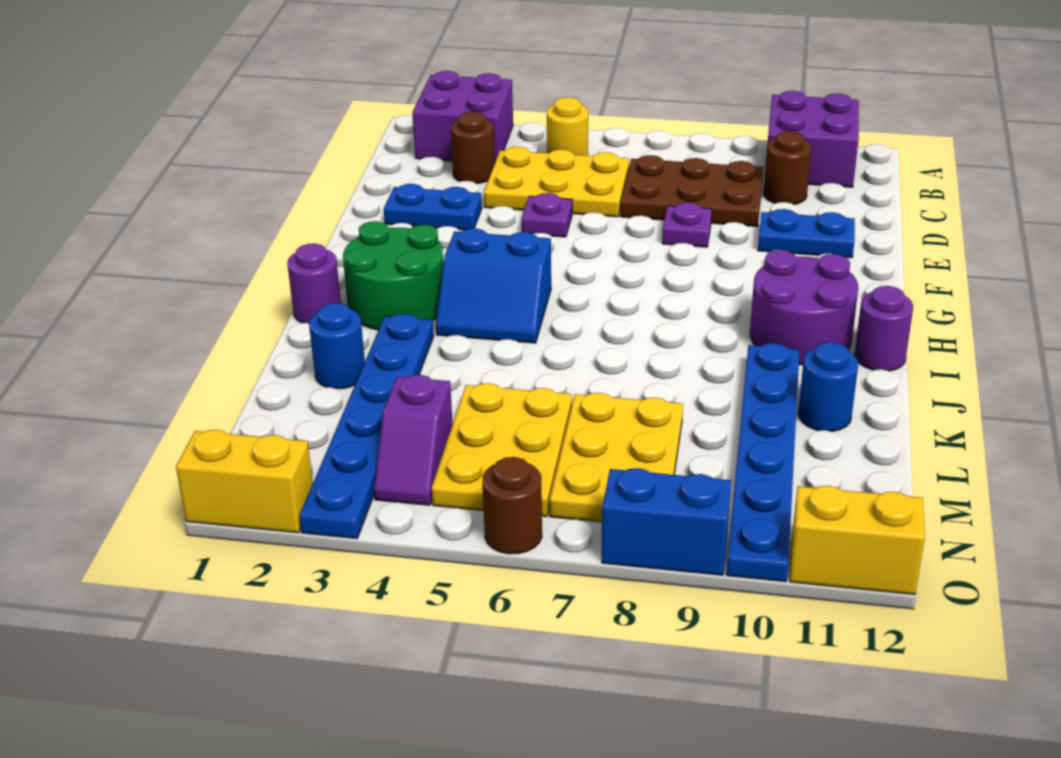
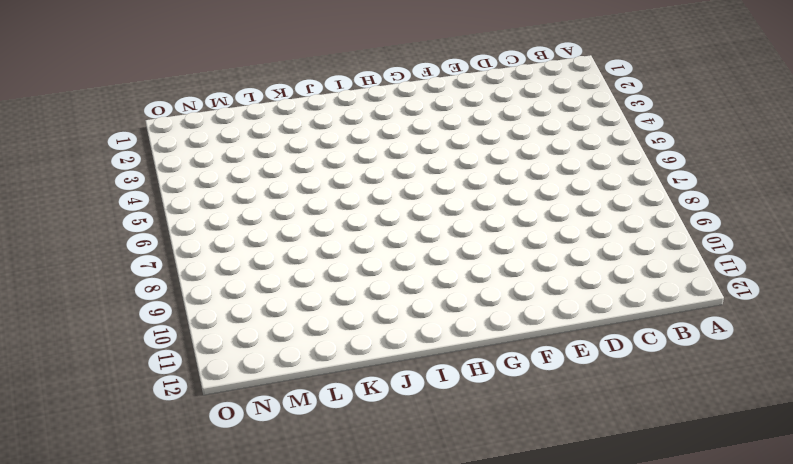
none -> purple 2x2 brick [412,71,513,164]
none -> purple 2x2 brick [768,91,859,187]
none -> yellow 1x1 round brick [547,97,588,156]

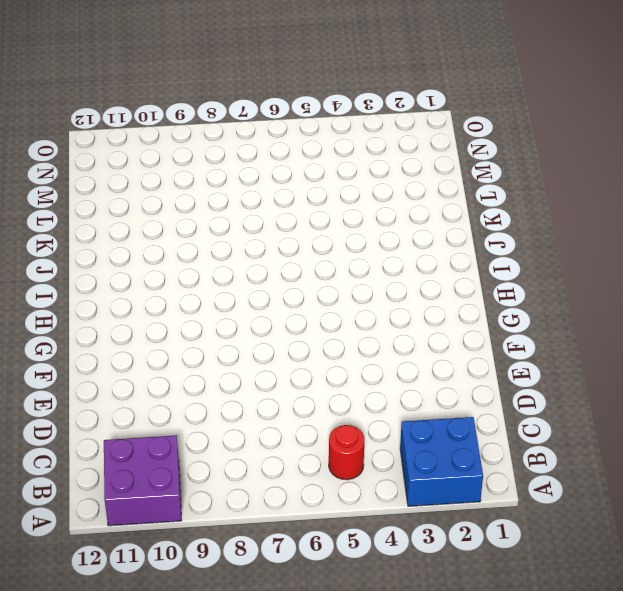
blue 2x2 brick [400,417,483,506] -> purple 2x2 brick [412,71,513,164]
red 1x1 round brick [329,425,364,480] -> yellow 1x1 round brick [547,97,588,156]
none -> brown 1x1 round brick [451,112,494,184]
none -> yellow 2x3 plate [484,147,629,217]
none -> brown 2x3 plate [621,155,763,227]

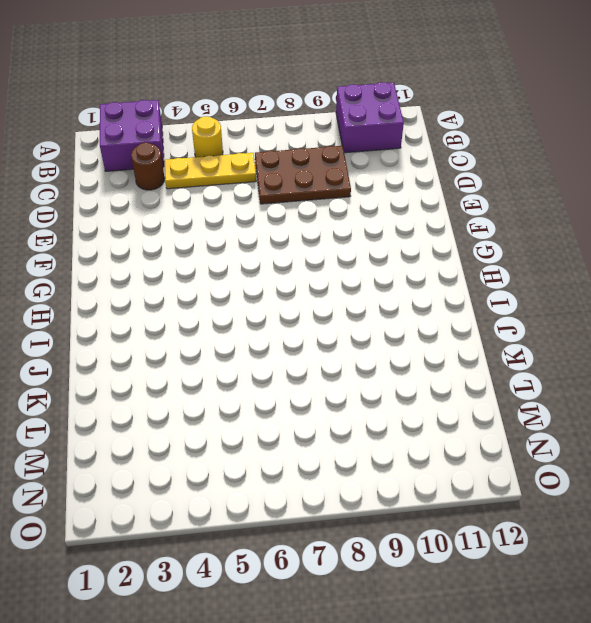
yellow 1x3 plate [164,153,256,189] -> yellow 2x3 plate [484,147,629,217]
none -> brown 1x1 round brick [763,131,812,205]
none -> blue 1x2 plate [384,184,482,230]
none -> purple 1x1 plate [522,193,572,237]

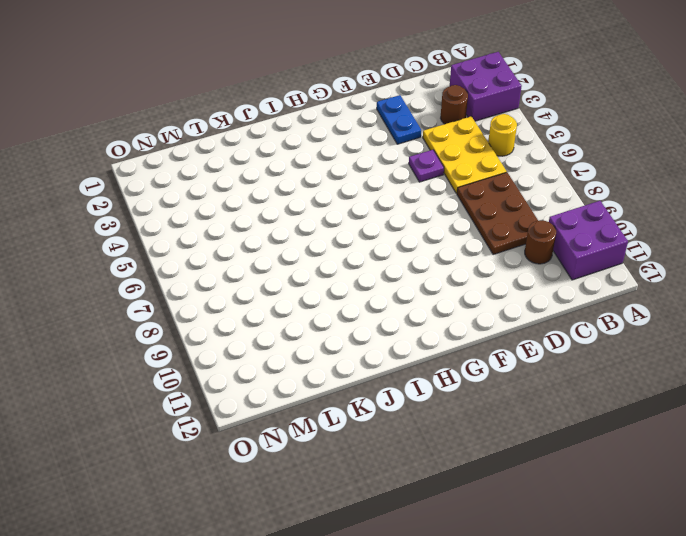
none -> purple 1x1 plate [662,203,712,247]
none -> blue 1x2 plate [758,209,855,258]
none -> green 2x2 round brick [343,221,443,330]

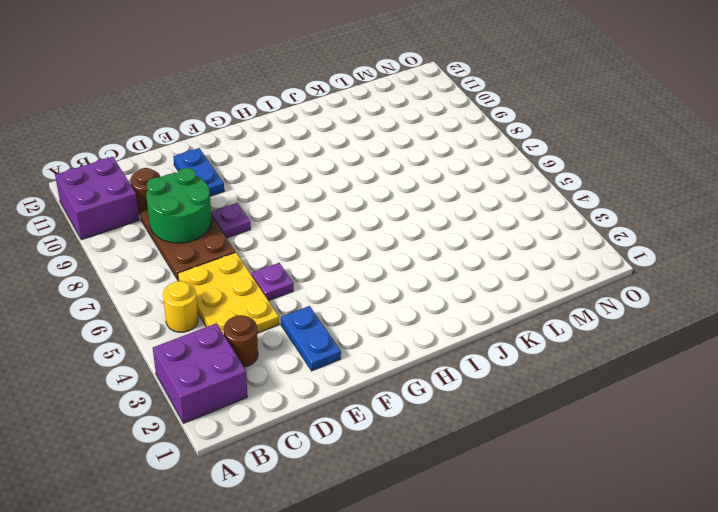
green 2x2 round brick [147,168,212,243] -> green 2x2 round brick moved to [343,221,443,330]
none -> blue 2x2 slope [436,228,551,343]
none -> purple 2x2 round brick [750,250,858,365]
none -> purple 1x1 round brick [287,243,341,323]

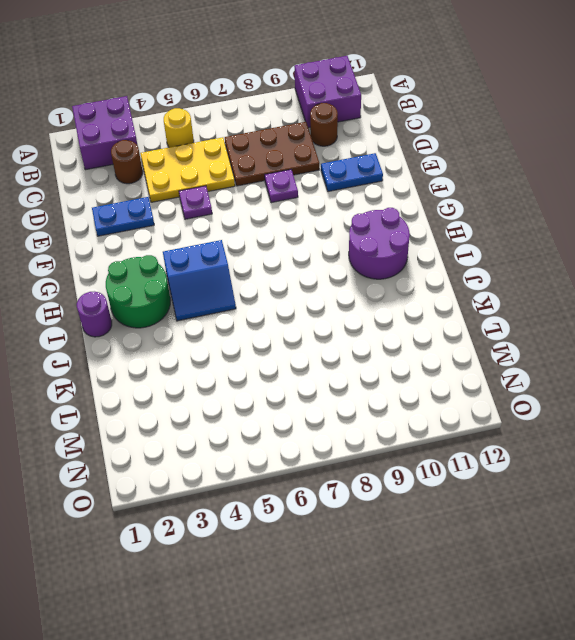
none -> purple 1x1 round brick [855,286,913,371]
none -> blue 1x6 plate [299,314,434,539]
none -> blue 1x6 plate [726,343,800,582]

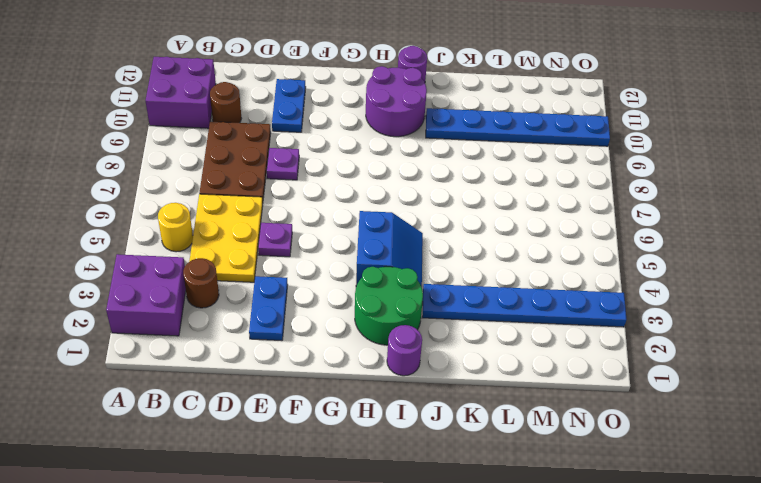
none -> blue 1x1 round brick [309,303,365,389]
none -> blue 1x1 round brick [798,342,858,431]
none -> yellow 2x3 plate [431,383,572,517]

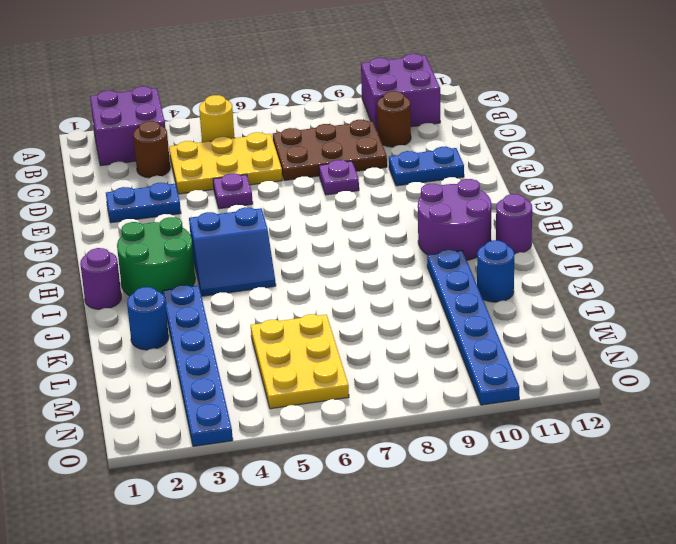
none -> yellow 2x3 plate [550,393,683,522]
none -> purple 1x2 slope [374,375,453,505]
none -> yellow 1x2 brick [176,430,313,533]

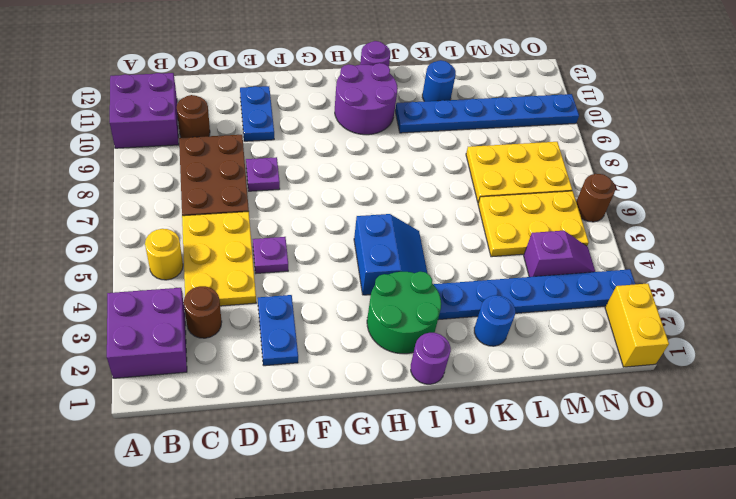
none -> blue 1x2 brick [602,468,731,575]
none -> yellow 1x2 brick [790,486,925,595]

